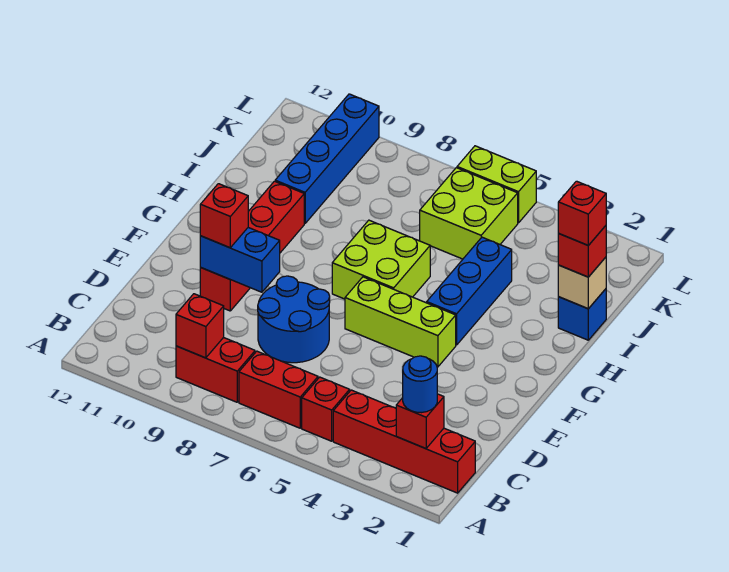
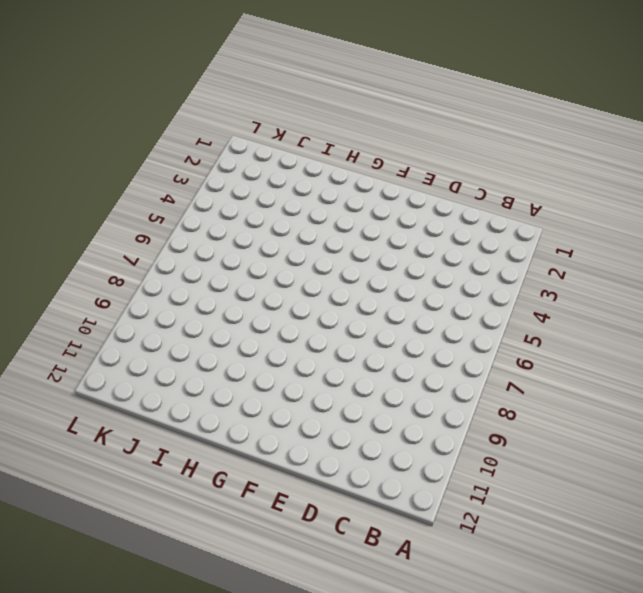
none -> red 1x4 brick [333,390,475,493]
none -> red 1x1 brick [302,377,350,441]
none -> red 1x2 brick [239,351,318,428]

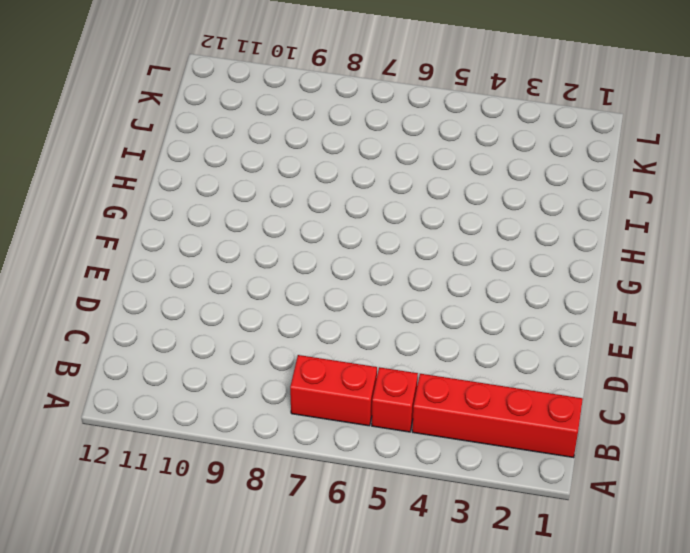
none -> red 1x2 brick [176,337,255,402]
none -> blue 2x2 round brick [258,276,330,363]
none -> red 1x4 brick [200,181,304,311]

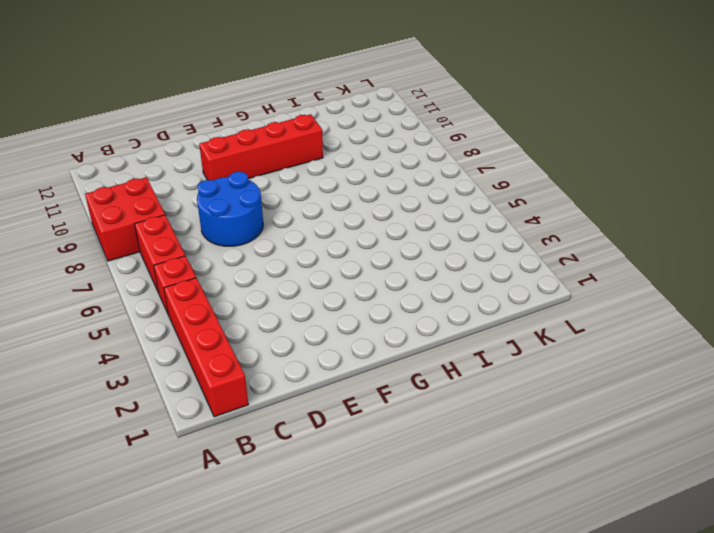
red 2x2 brick [85,177,165,261] -> red 1x2 brick [176,337,255,402]
none -> lime 1x3 brick [345,277,456,367]
none -> blue 1x3 brick [427,237,512,345]
none -> lime 2x2 brick [332,220,430,299]

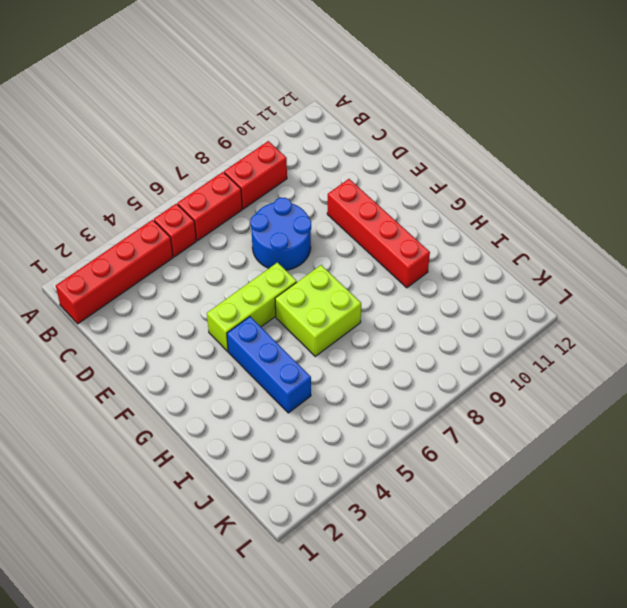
none -> blue 1x1 brick [558,289,606,340]
none -> blue 1x4 brick [275,94,379,224]
none -> lime 2x2 brick [420,168,518,259]

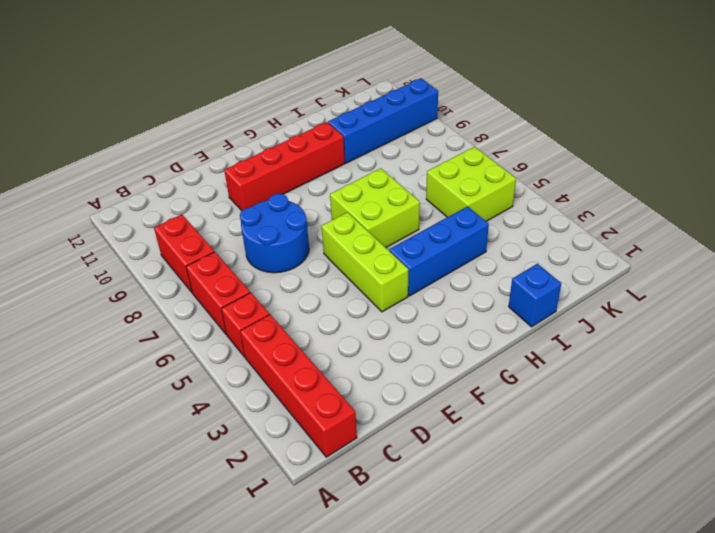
none -> lime 1x2 brick [457,146,536,223]
none -> red 1x1 brick [396,394,444,449]
none -> red 1x1 brick [176,294,224,358]

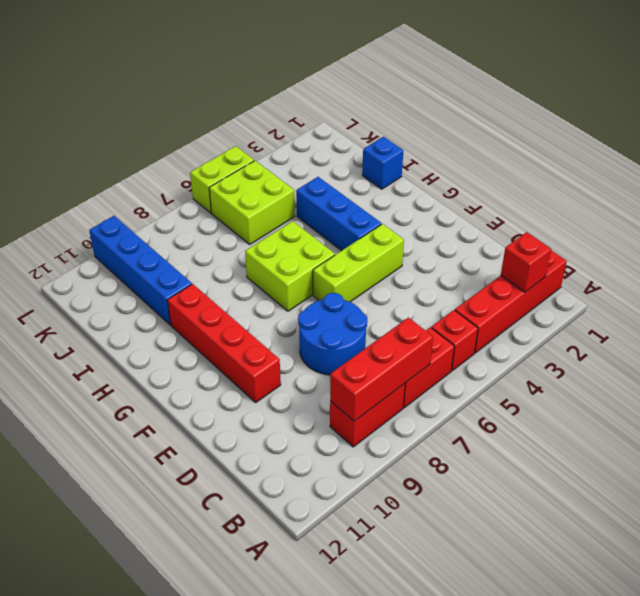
red 1x3 brick [330,318,433,421] -> red 1x1 brick [176,294,224,358]
none -> blue 1x2 brick [200,228,280,292]
none -> tan 1x1 brick [558,257,606,309]
none -> blue 1x1 round brick [403,356,437,413]

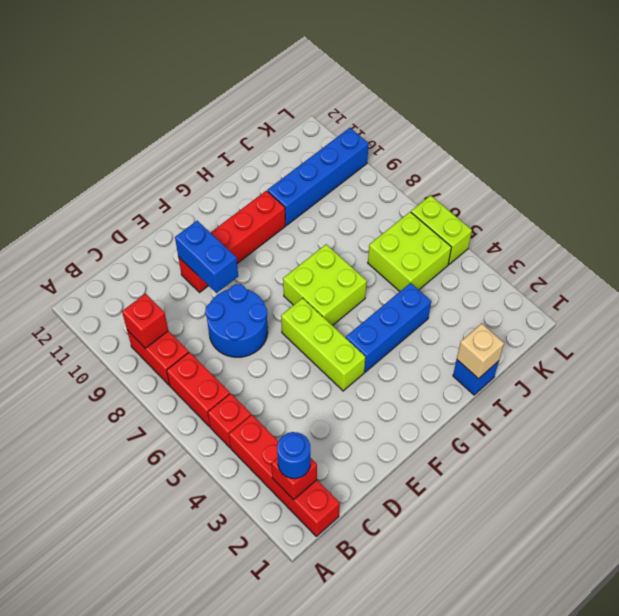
none -> red 1x1 brick [200,184,248,248]
none -> red 1x1 brick [558,226,606,277]
none -> red 1x1 brick [558,181,606,245]

